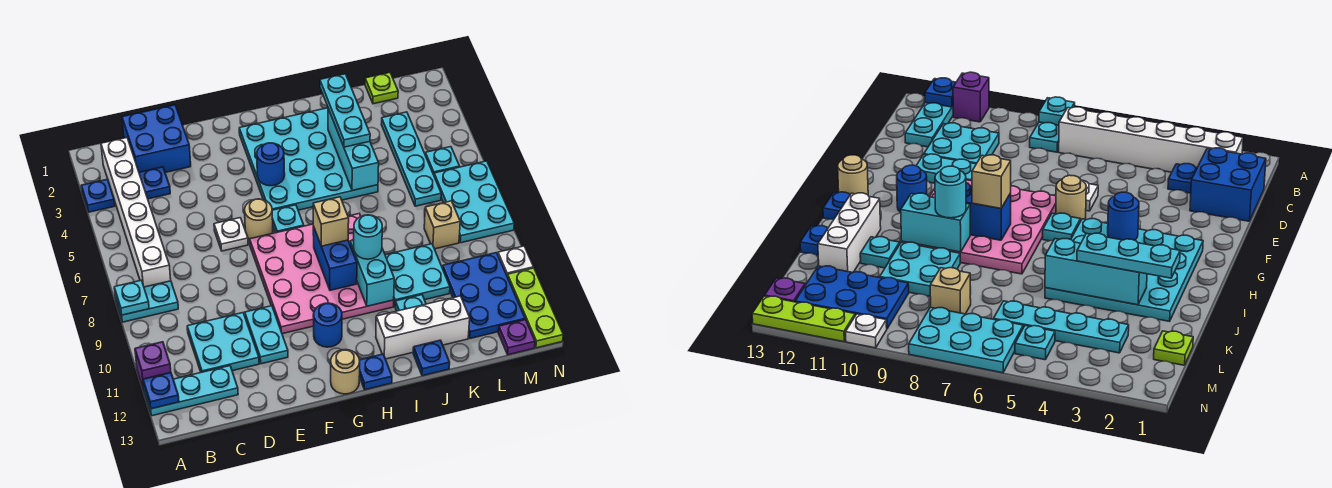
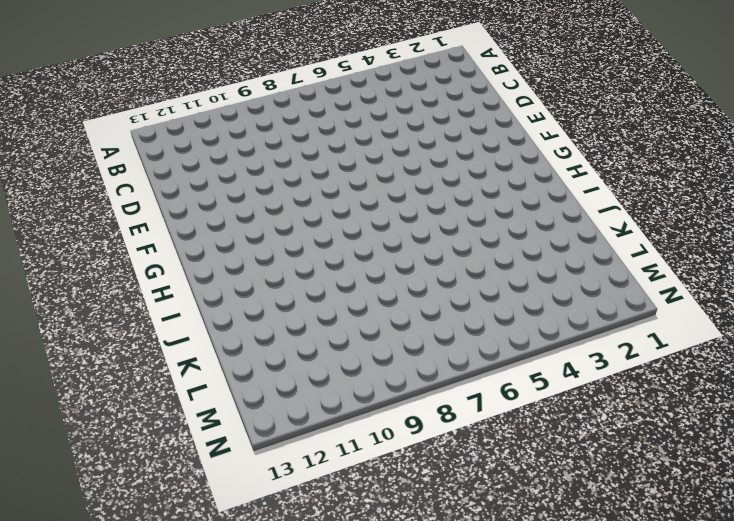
none -> blue 1x1 plate [81,179,115,212]
none -> cyan 1x2 plate [115,281,178,322]
none -> purple 1x1 brick [135,342,171,390]
none -> cyan 1x3 plate [144,366,238,416]

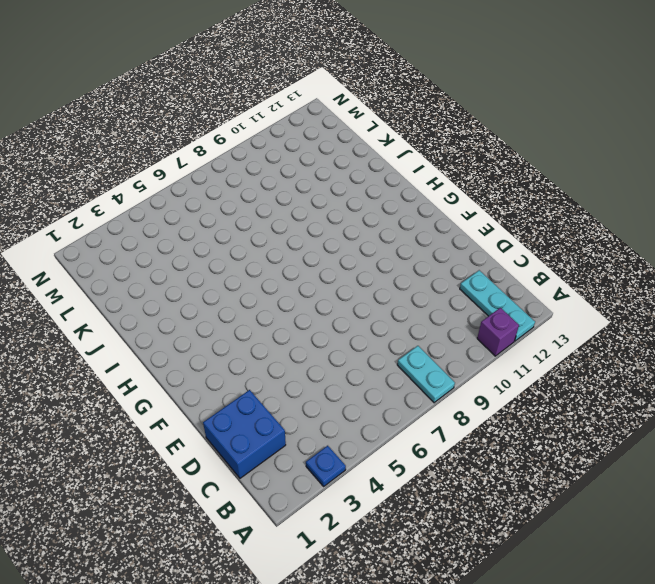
none -> white 1x6 brick [101,138,171,287]
none -> blue 1x1 plate [139,167,170,199]
none -> cyan 2x2 plate [187,313,259,372]
none -> white 1x1 plate [214,218,248,251]

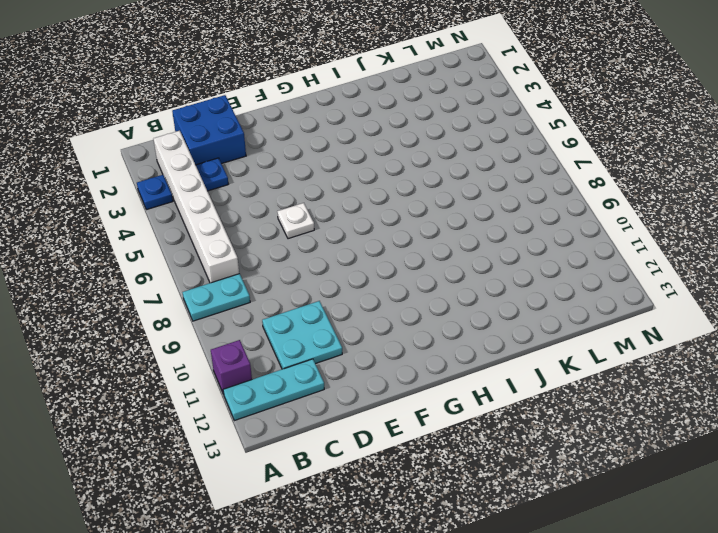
none -> cyan 1x2 plate [245,306,288,364]
none -> tan 1x1 round brick [245,199,273,239]
none -> pink 4x4 plate [250,214,394,334]
none -> cyan 4x4 plate [239,108,378,210]

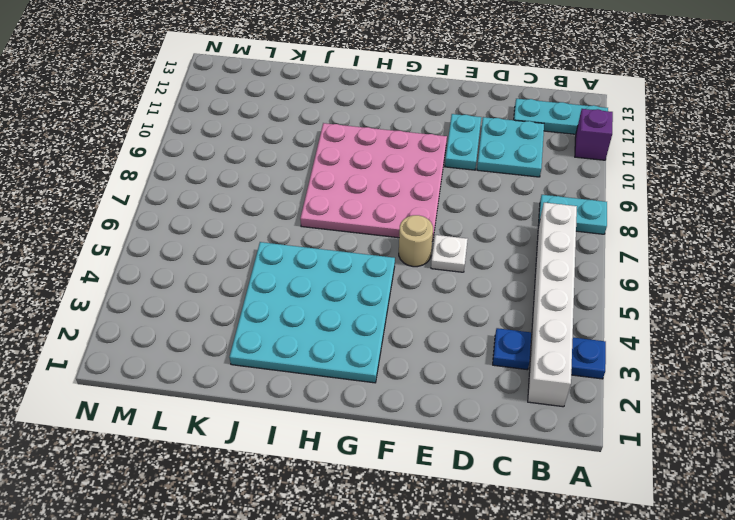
none -> blue 2x2 brick [122,105,191,172]
none -> cyan 1x1 plate [272,205,304,233]
none -> blue 1x1 round brick [313,303,342,347]
none -> tan 1x1 round brick [331,350,360,394]

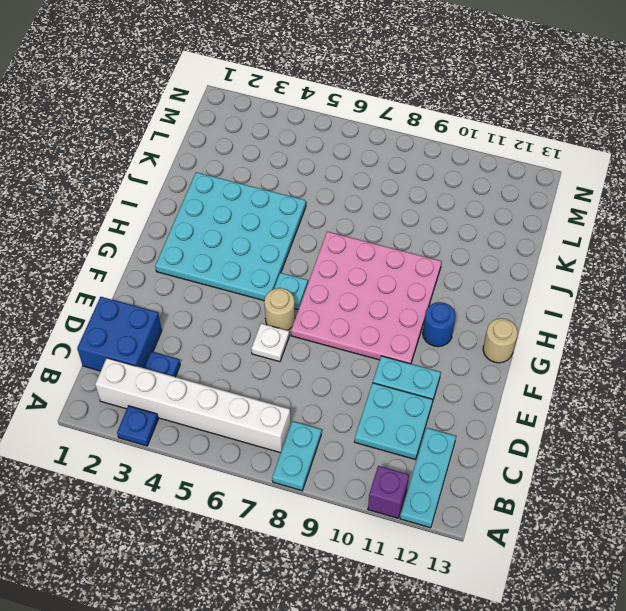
none -> blue 1x1 plate [359,354,392,390]
none -> white 1x3 brick [376,296,470,359]
none -> cyan 2x2 plate [385,244,450,306]
none -> cyan 1x1 plate [395,295,426,311]

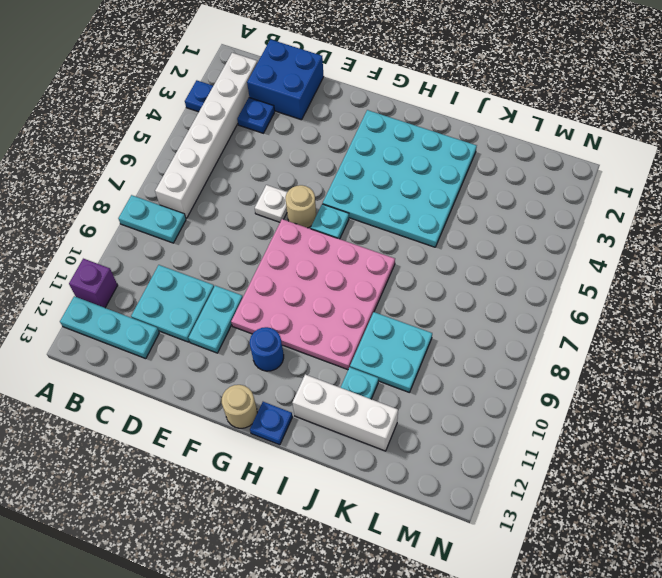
none -> blue 1x1 plate [413,340,450,376]
none -> lime 1x1 plate [365,73,398,104]
none -> cyan 1x4 plate [381,112,441,206]
none -> tan 1x1 brick [424,201,460,249]

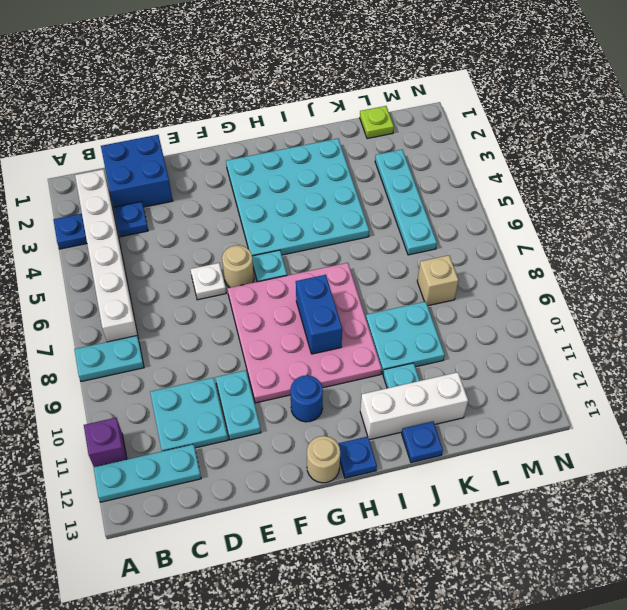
none -> blue 2x3 plate [442,253,525,339]
none -> cyan 1x1 plate [425,147,460,174]
none -> cyan 2x3 plate [434,161,514,243]
none -> purple 1x1 plate [498,320,535,355]

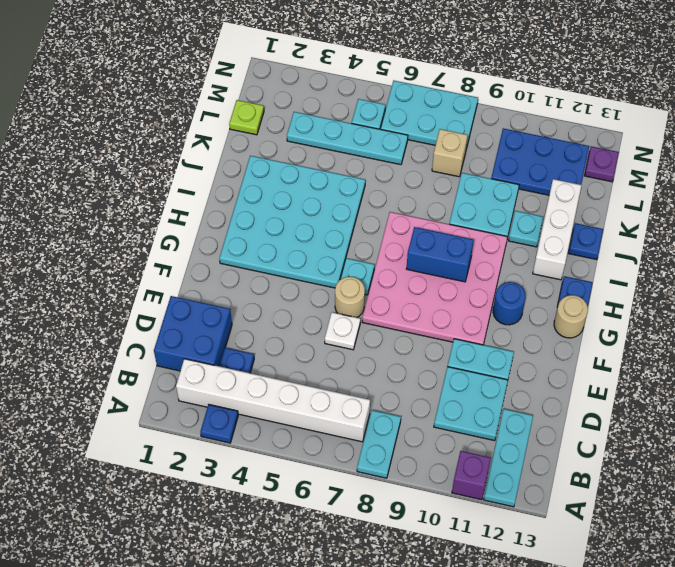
none -> white 1x1 plate [498,246,534,276]
none -> lime 1x3 plate [507,268,563,348]
none -> cyan 1x1 plate [114,280,149,315]
none -> blue 1x1 plate [143,373,179,409]

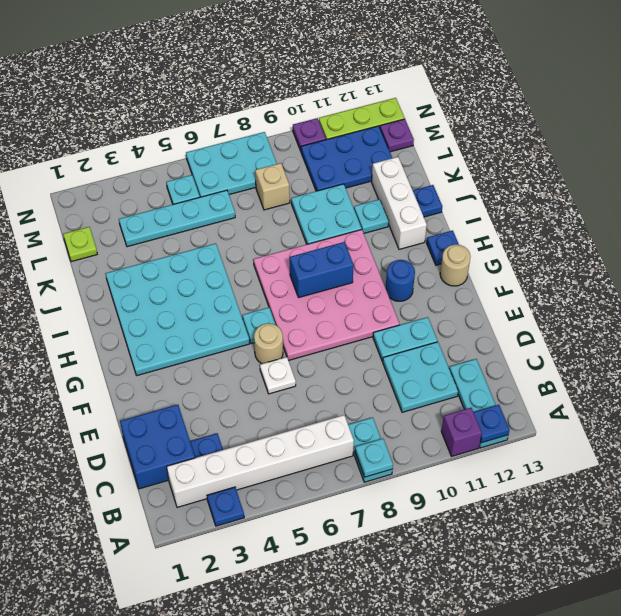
purple 1x1 plate [293,118,326,151] -> white 1x1 plate [498,246,534,276]
none -> blue 1x1 round brick [257,143,285,186]
none -> cyan 1x2 brick [350,240,394,306]
none -> cyan 1x3 brick [328,109,379,191]
none -> tan 1x1 brick [313,197,349,246]

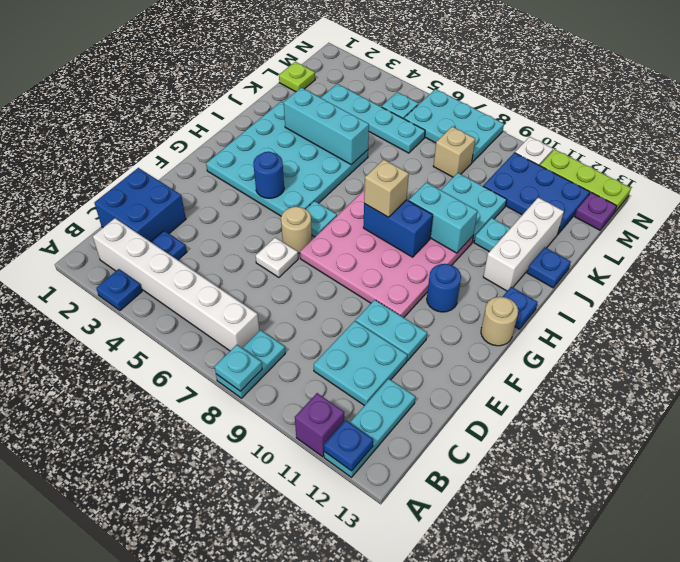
none -> cyan 1x1 round brick [354,215,382,259]
none -> cyan 1x3 plate [320,74,370,147]

